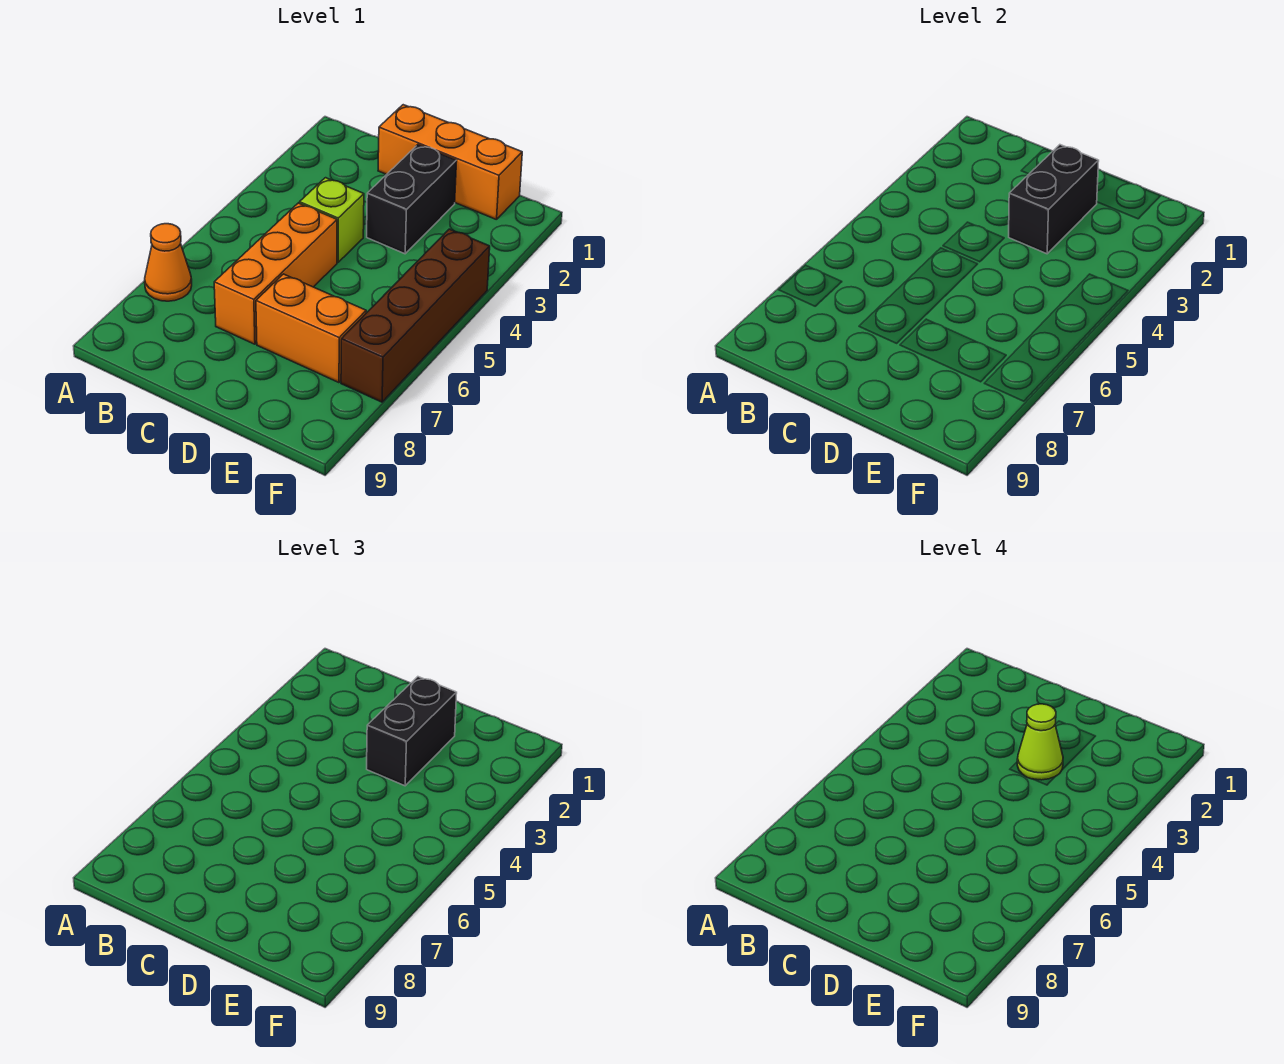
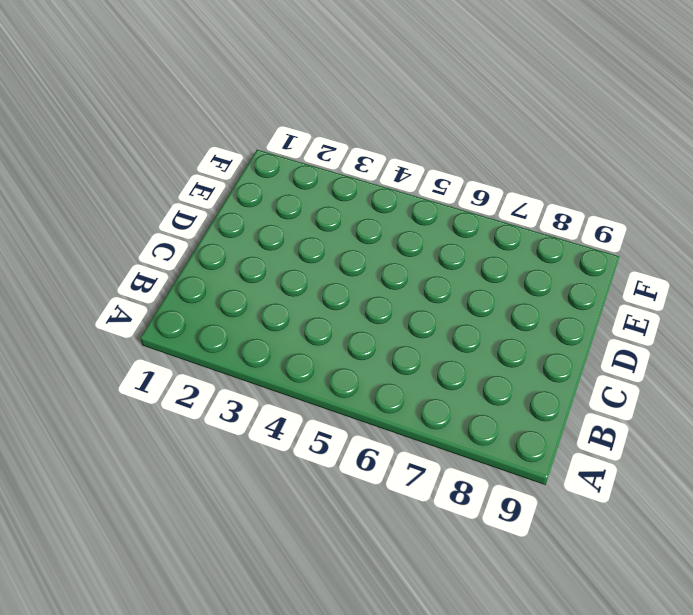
none -> orange 1x1 cone [145,224,192,301]
none -> orange 1x3 brick [378,105,522,220]

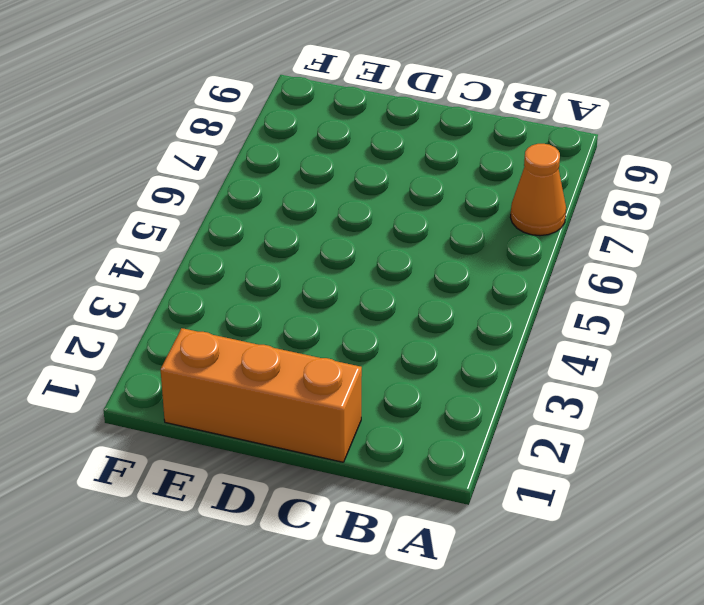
none -> lime 1x1 brick [300,178,364,262]
none -> orange 1x3 brick [214,203,337,344]

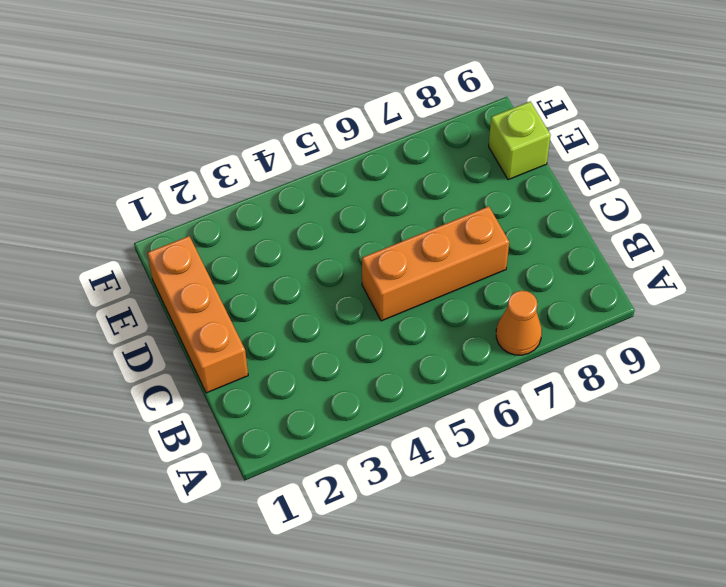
lime 1x1 brick [489,102,551,180] -> lime 1x1 brick moved to [300,178,364,262]
none -> black 1x2 brick [367,145,457,254]
none -> orange 1x2 brick [256,274,366,383]

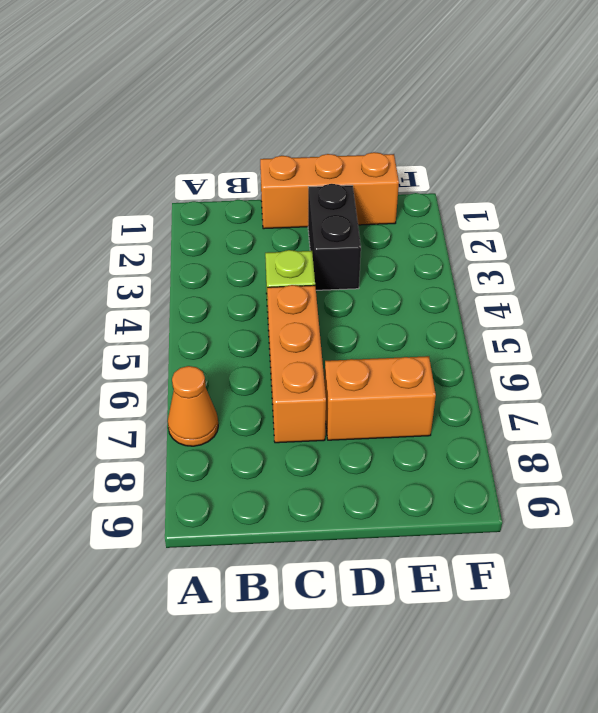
none -> brown 1x4 brick [341,229,490,402]
none -> black 1x2 brick [1009,145,1099,254]

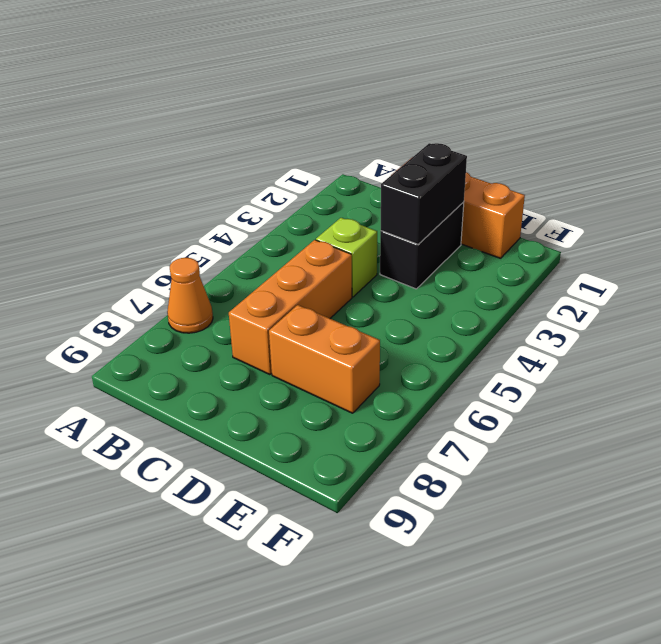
none -> brown 1x4 brick [341,229,490,402]
none -> black 1x2 brick [367,677,457,786]

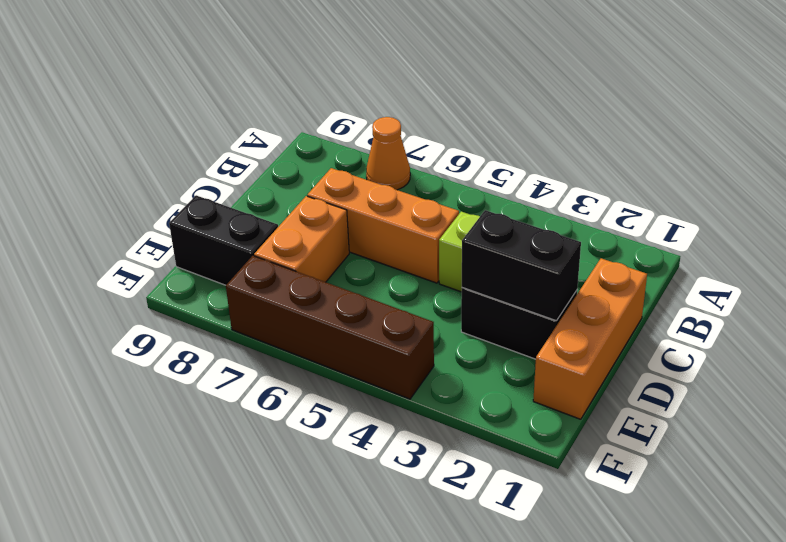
black 1x2 brick [169,195,278,285] -> black 1x2 brick moved to [367,677,457,786]
none -> lime 1x1 cone [1017,704,1063,780]

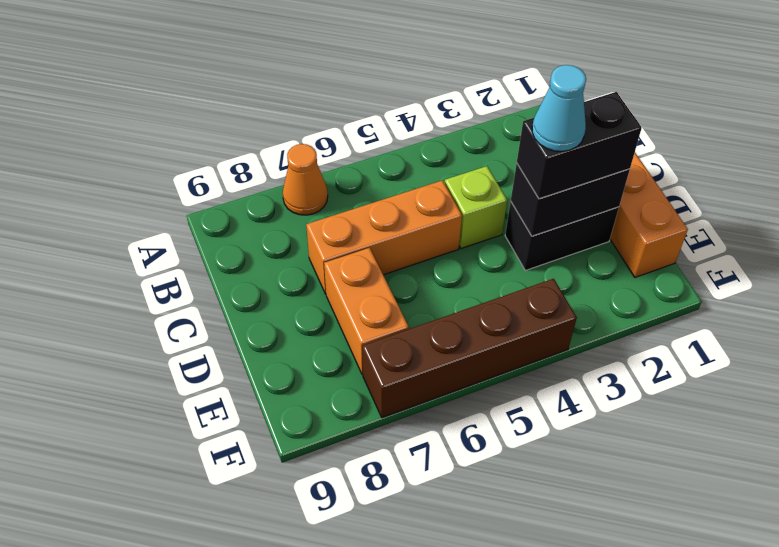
cyan 1x1 cone [532,65,586,151] -> lime 1x1 cone [1017,704,1063,780]

